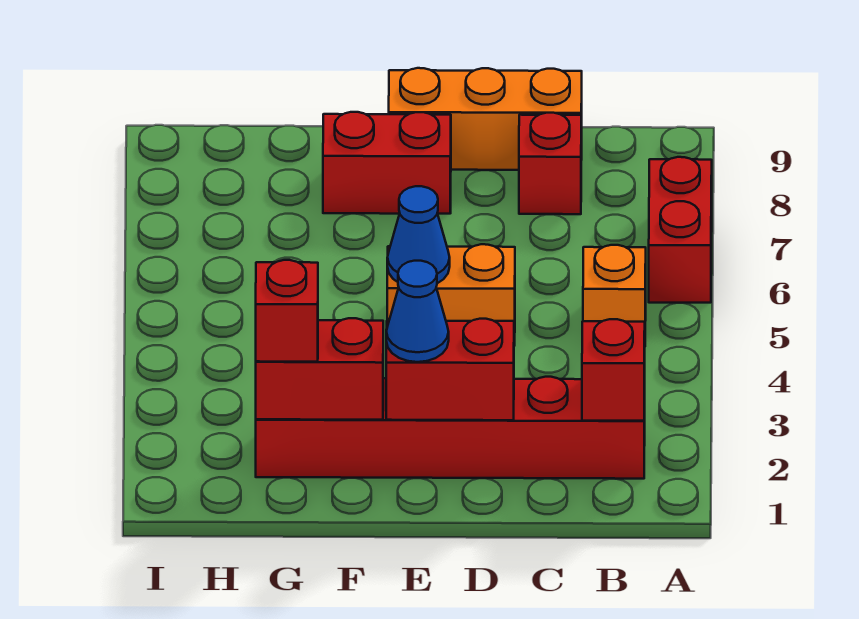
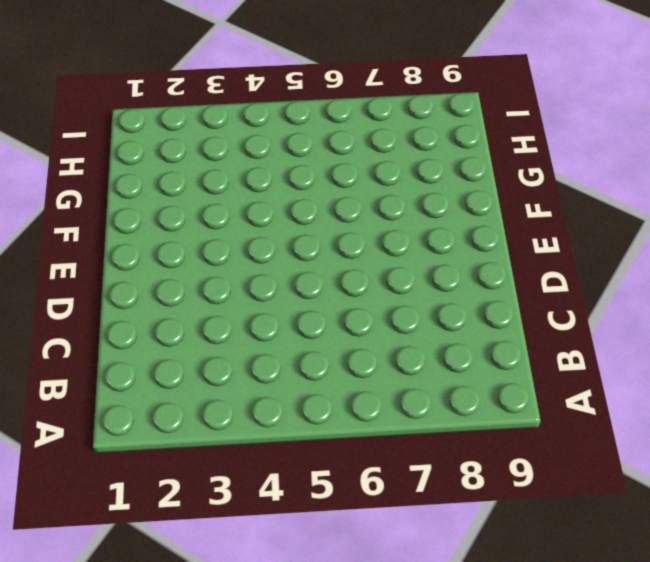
none -> red 1x2 brick [649,157,712,303]
none -> red 1x6 brick [256,377,645,479]
none -> orange 1x1 brick [583,245,646,322]

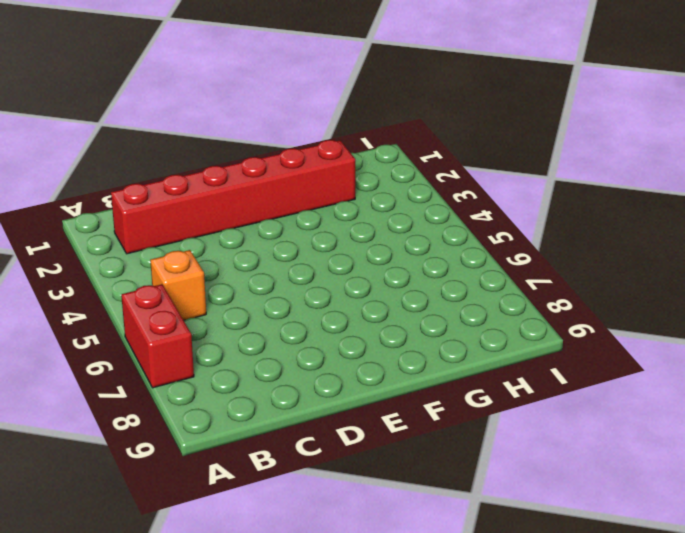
none -> red 1x1 brick [519,113,581,214]
none -> orange 1x3 brick [389,68,582,170]
none -> orange 1x2 brick [387,244,515,346]

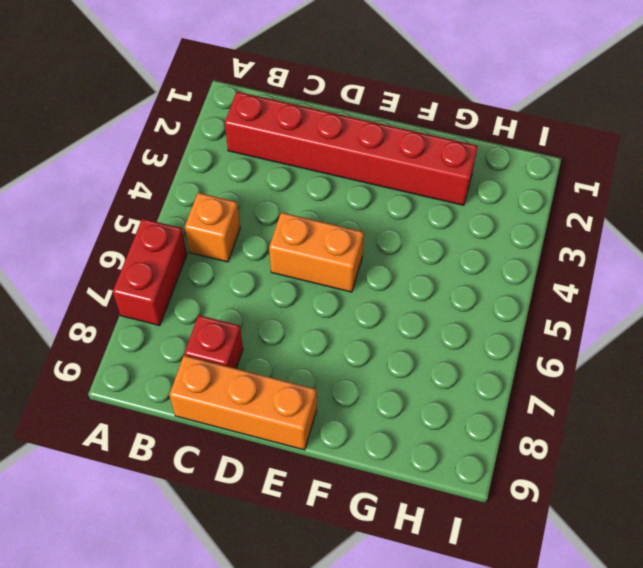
none -> red 1x2 brick [323,112,451,214]
none -> red 1x1 brick [582,319,645,421]
none -> red 1x2 brick [386,319,514,420]

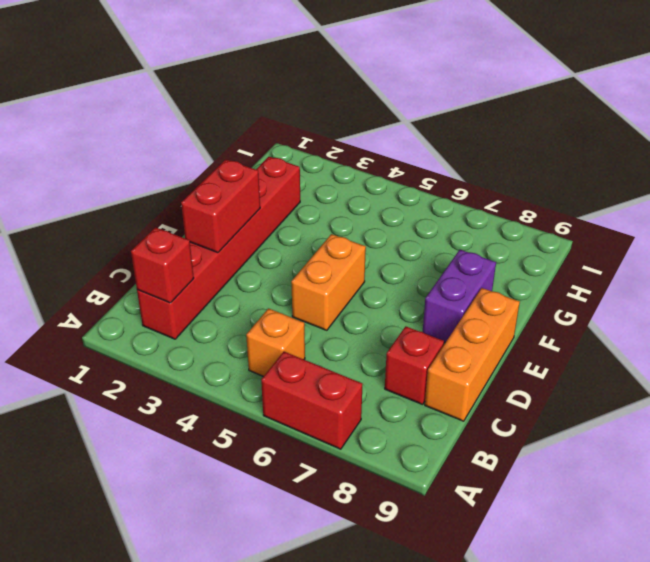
purple 1x2 brick [423,250,496,343] -> red 1x2 brick [323,112,451,214]
none -> blue 1x1 cone [387,186,450,283]
none -> red 1x2 brick [256,318,383,420]
none -> blue 1x1 cone [386,261,449,362]

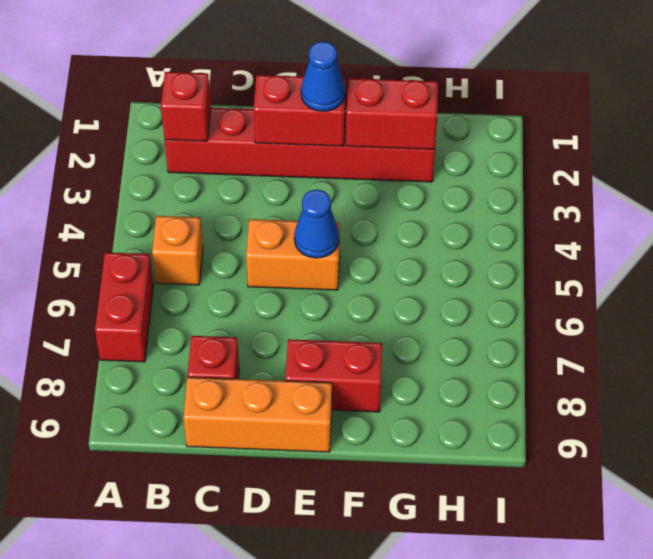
none -> red 1x1 brick [256,260,318,362]

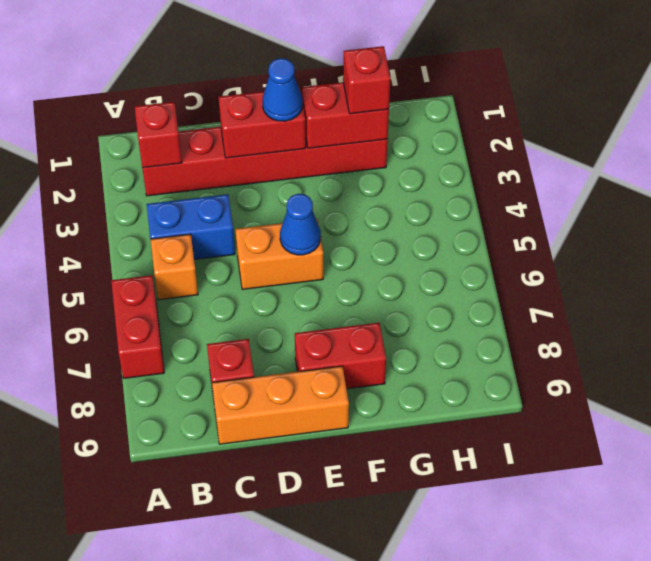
blue 1x2 brick [147,194,235,259] -> none

